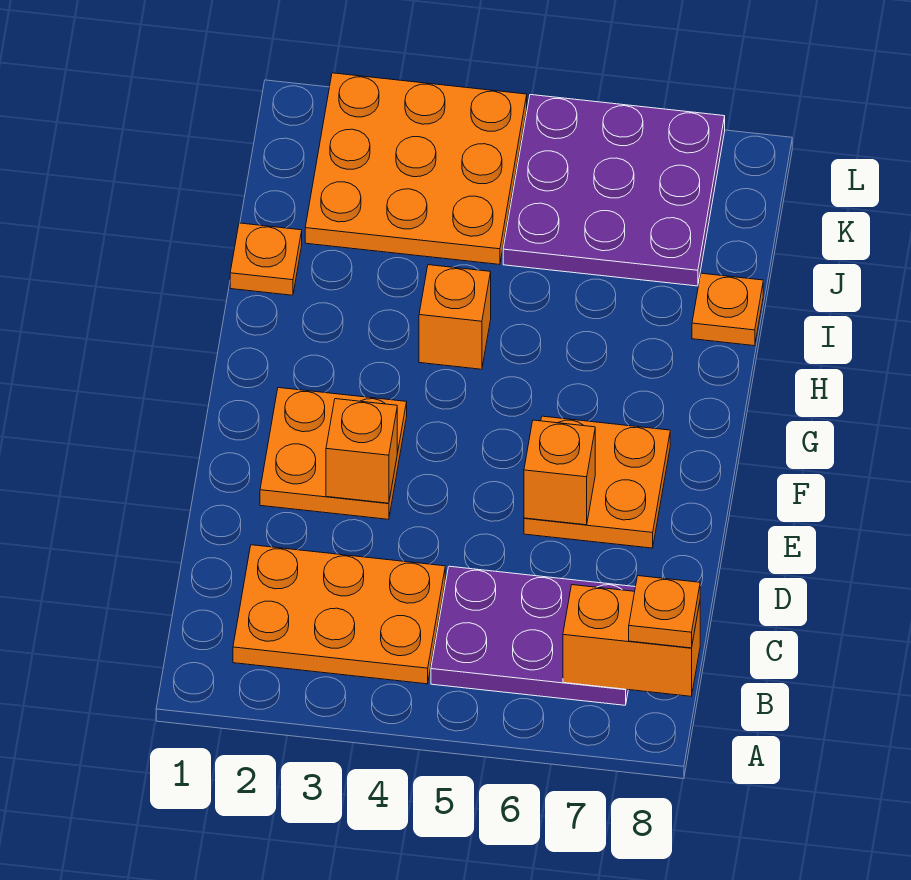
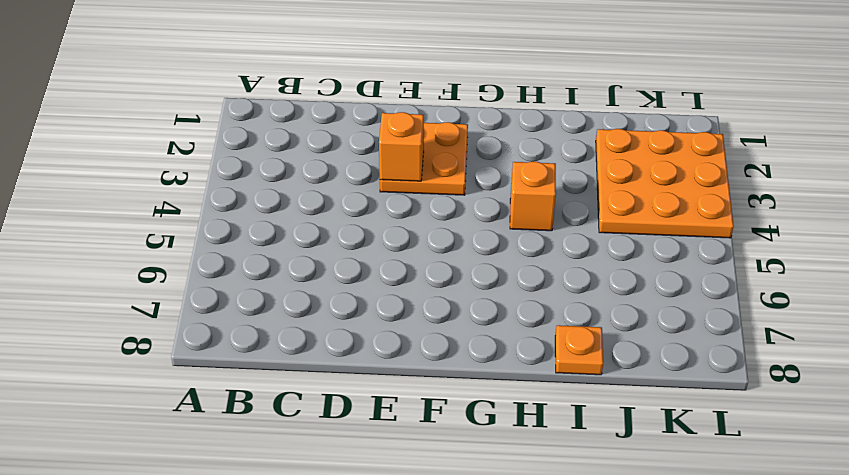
none -> orange 2x3 plate [233,545,445,684]
none -> purple 2x3 plate [431,566,635,705]
none -> orange 2x2 plate [524,416,670,548]

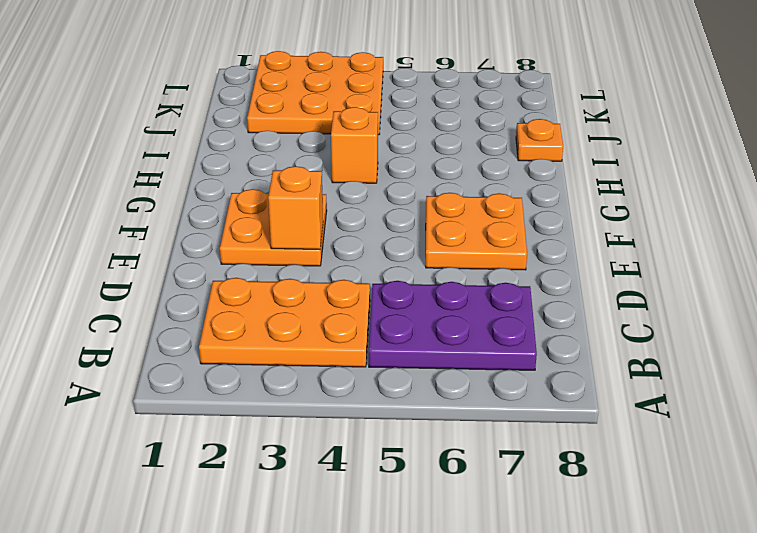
none -> orange 1x1 plate [230,223,302,295]
none -> purple 3x3 plate [503,95,725,286]
none -> orange 1x2 brick [563,585,700,696]

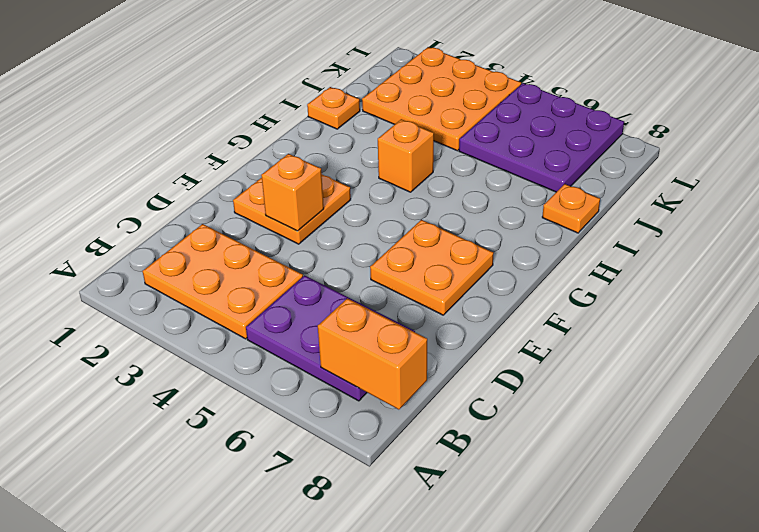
none -> orange 1x1 brick [524,420,595,525]
none -> orange 1x1 plate [629,576,700,648]

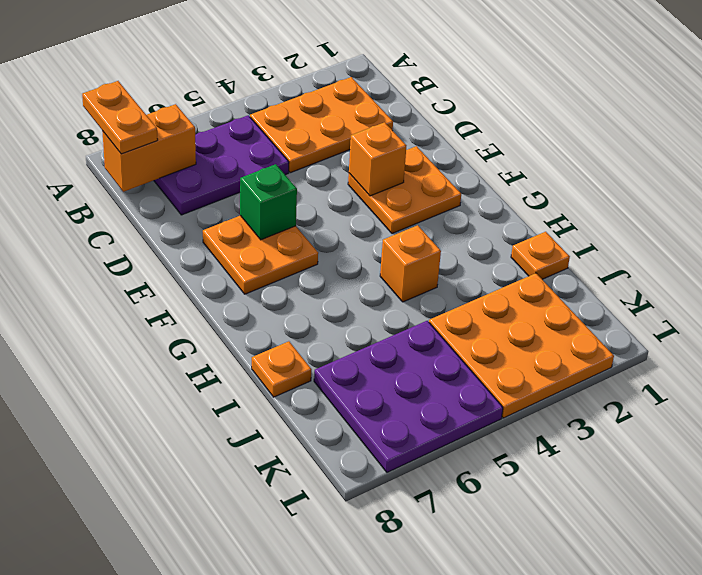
orange 1x2 plate [82,81,158,154] -> orange 1x1 plate [629,576,700,648]
green 1x1 brick [240,164,297,240] -> orange 1x1 brick [524,420,595,525]

